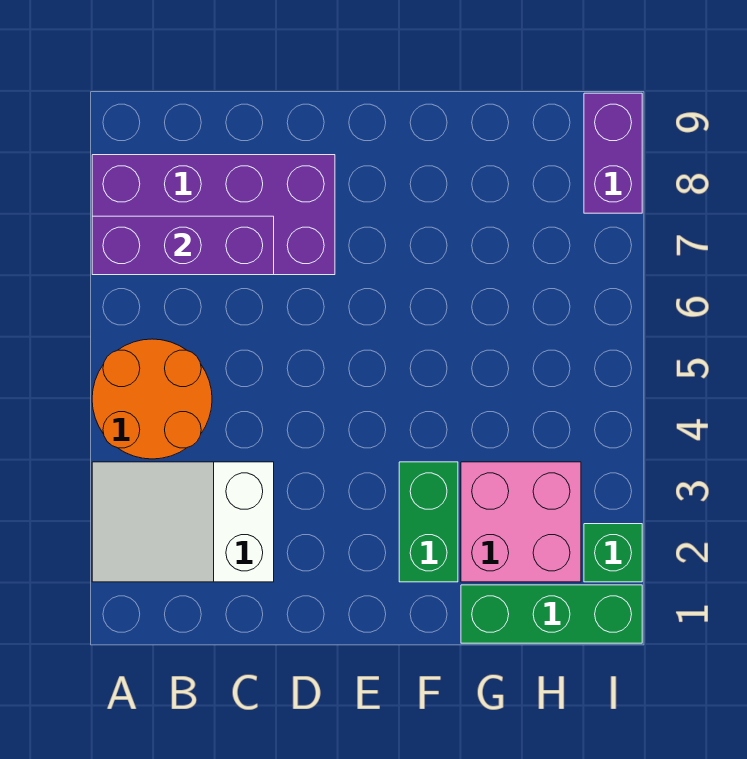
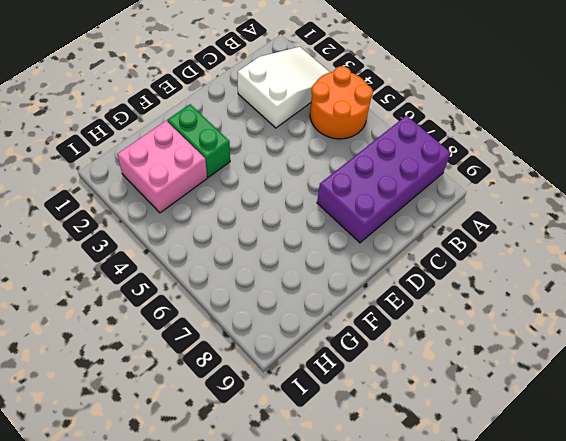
none -> green 1x3 brick [461,585,642,643]
none -> green 1x1 brick [584,524,642,582]

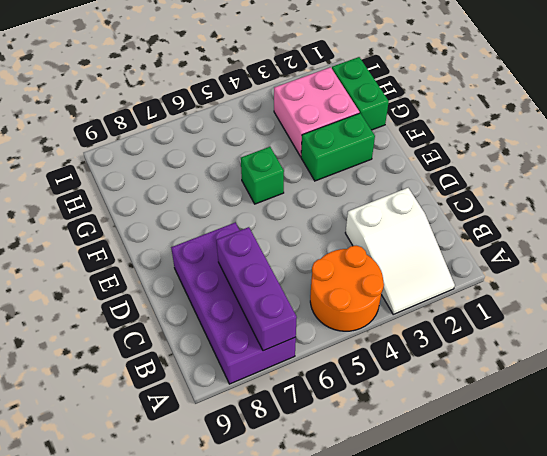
green 1x1 brick [241,147,284,204] -> green 1x1 brick moved to [584,524,642,582]
green 1x2 brick [332,57,389,130] -> green 1x3 brick [461,585,642,643]
none -> purple 1x2 brick [584,93,642,213]

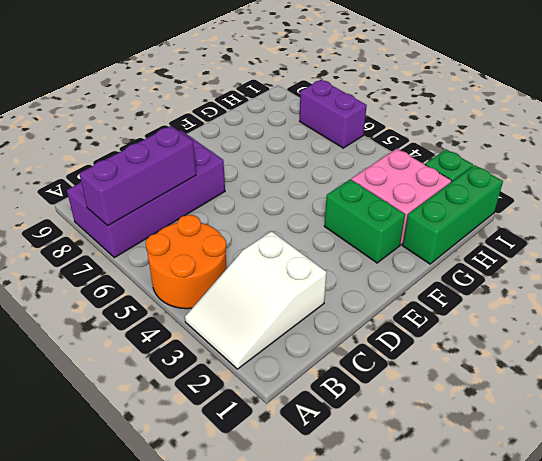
purple 1x2 brick [300,80,367,148] -> purple 1x2 brick moved to [584,93,642,213]

